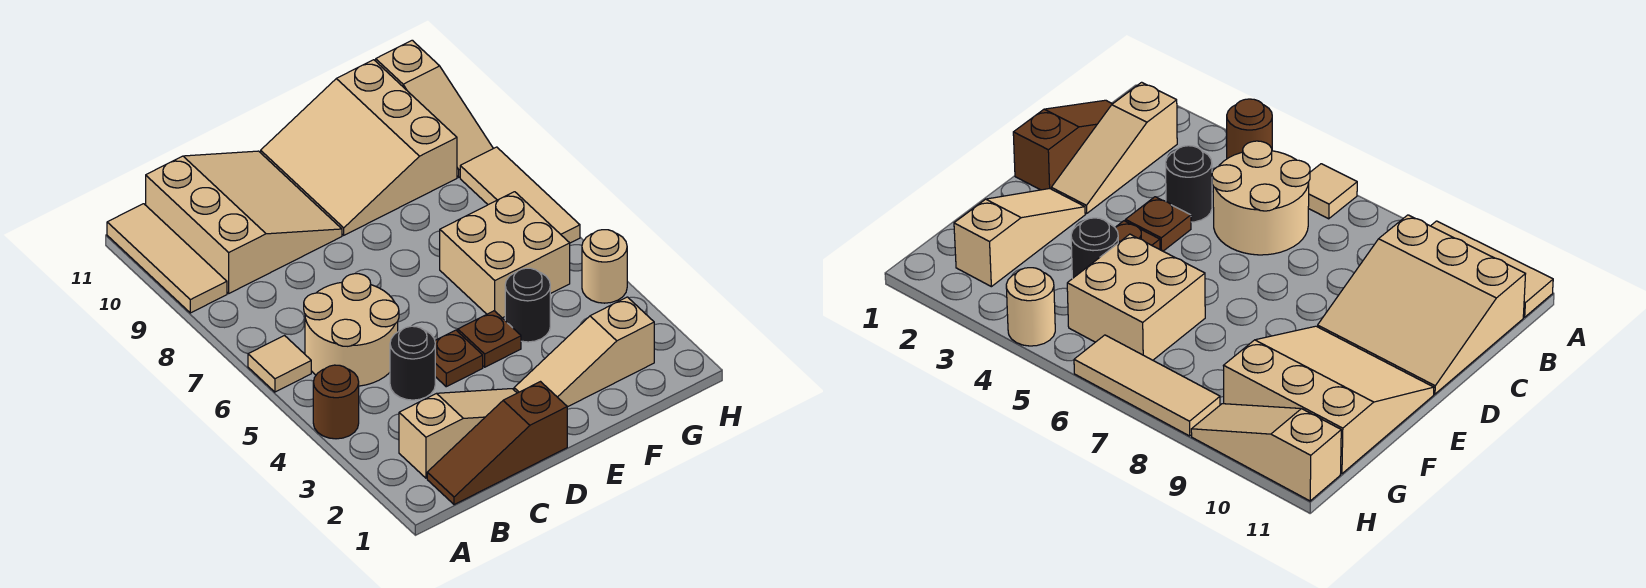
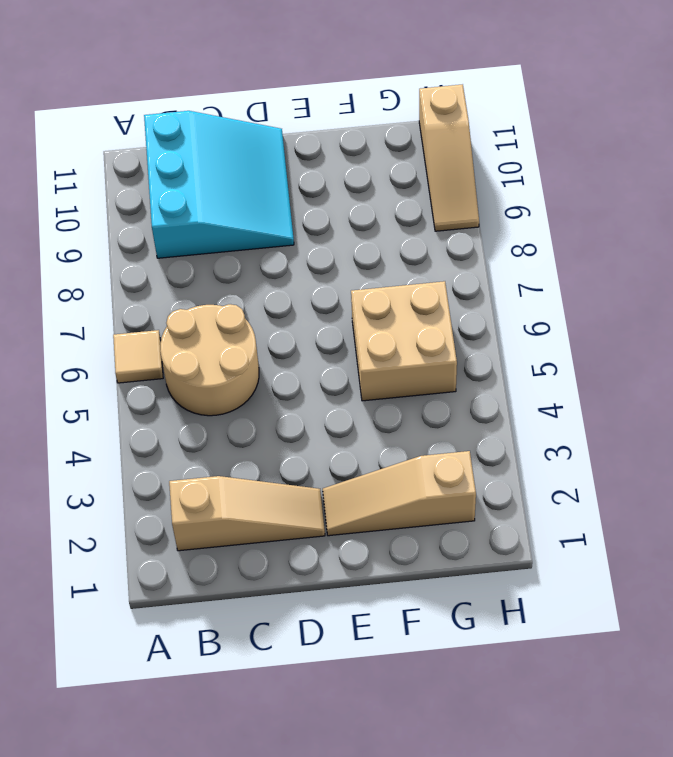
cyan 3x3 slope [144,111,294,258] -> tan 3x3 slope [146,151,342,293]
none -> brown 1x1 round brick [313,365,359,439]
none -> tan 1x3 tile [107,204,227,313]
none -> brown 1x3 slope [427,382,567,505]

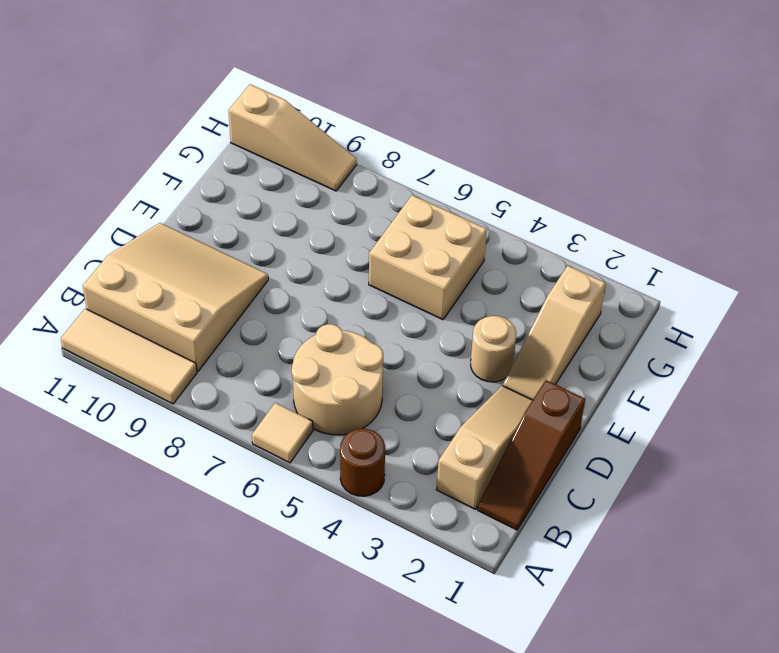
tan 1x1 round brick [471,316,516,382] -> tan 1x1 round brick moved to [582,230,627,303]
none -> black 1x1 round brick [390,326,435,400]
none -> brown 1x1 plate [435,330,483,387]
none -> brown 1x1 plate [458,311,521,367]

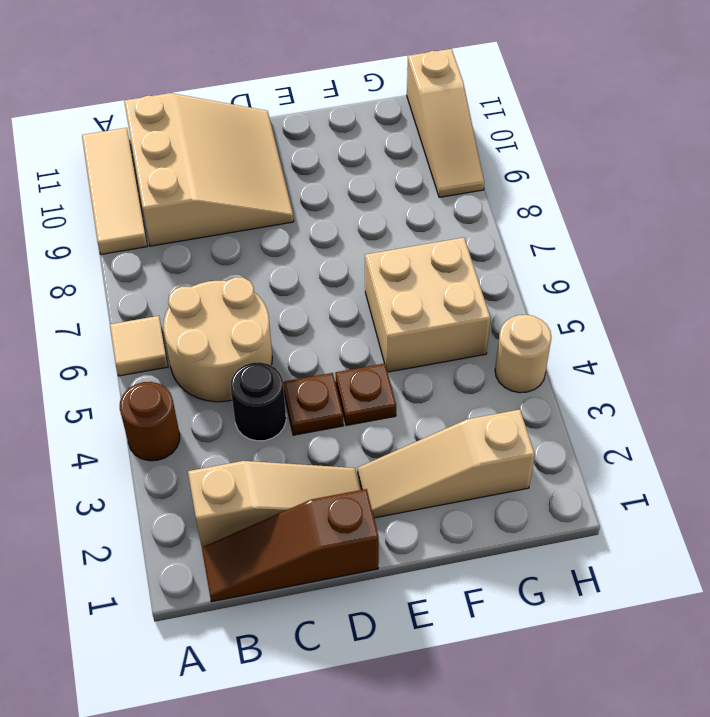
none -> tan 3x3 slope [261,60,457,235]
none -> black 1x1 round brick [505,268,550,342]
none -> tan 1x3 tile [460,147,580,243]

